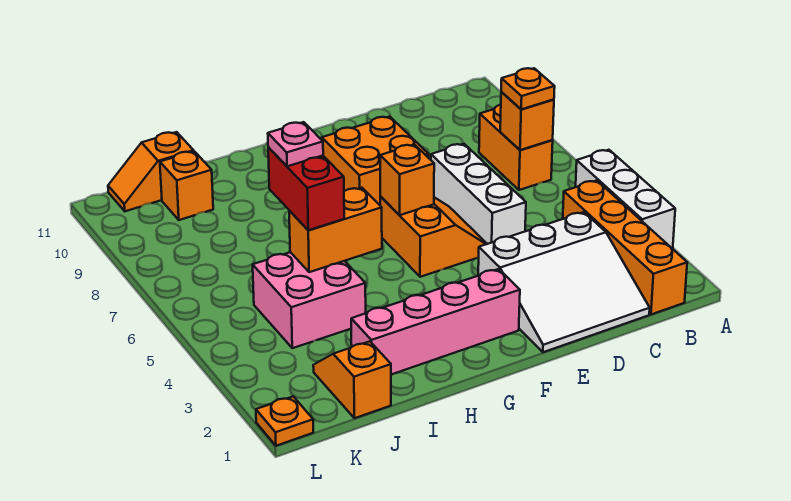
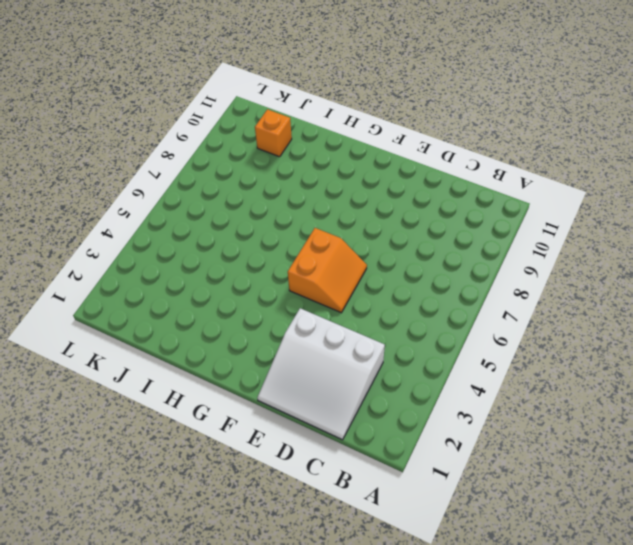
none -> white 1x3 brick [576,150,675,249]
none -> orange 1x4 brick [563,180,687,314]
none -> orange 1x2 brick [479,105,553,190]

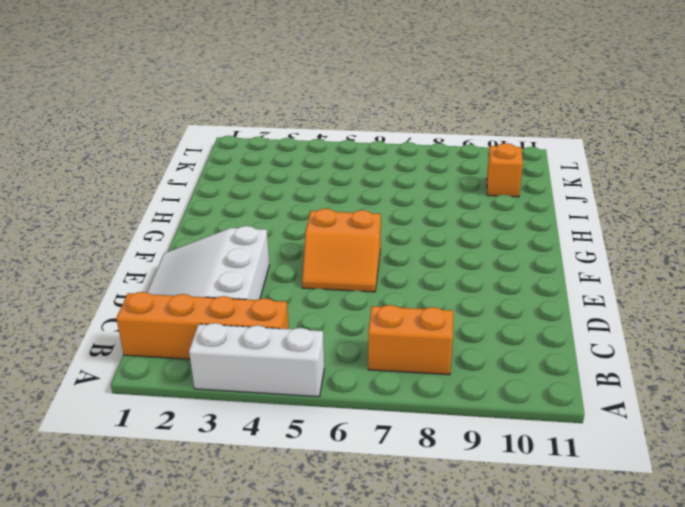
none -> white 1x3 brick [431,144,526,244]
none -> orange 2x2 brick [322,117,428,205]
none -> pink 1x4 brick [351,269,520,375]

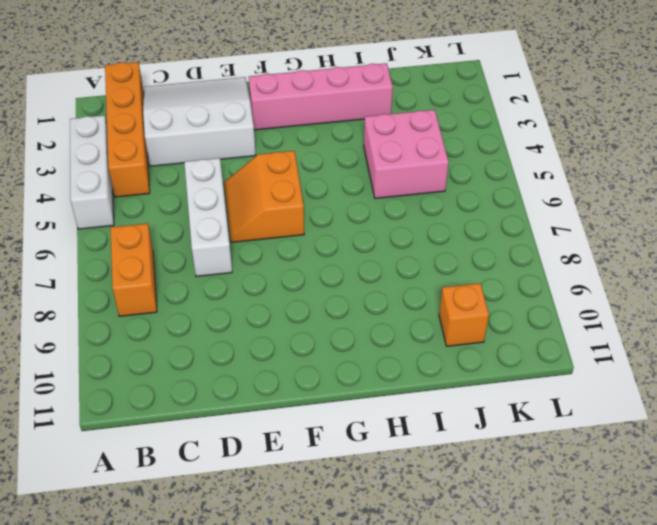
none -> orange 2x2 brick [322,117,428,205]
none -> orange 1x2 slope [313,341,391,418]
none -> orange 1x2 slope [108,132,194,211]

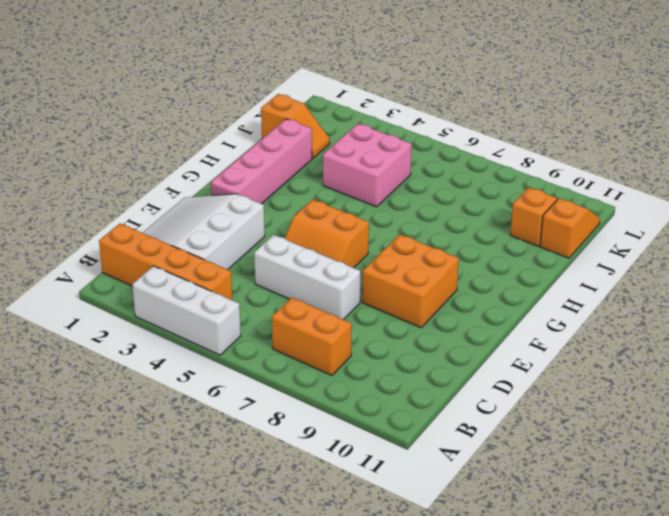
none -> orange 1x1 plate [256,397,313,446]
none -> orange 1x1 brick [500,92,554,150]
none -> orange 1x1 brick [380,144,434,215]

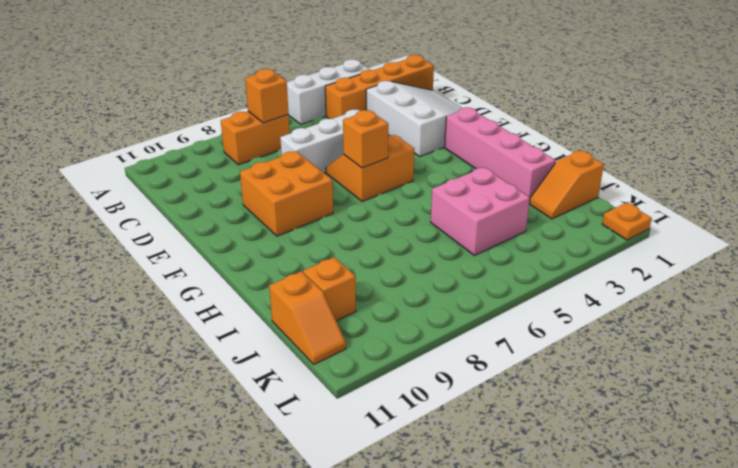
none -> orange 1x2 brick [289,188,382,272]
none -> orange 1x1 plate [501,68,555,109]
none -> red 1x2 brick [268,147,344,230]

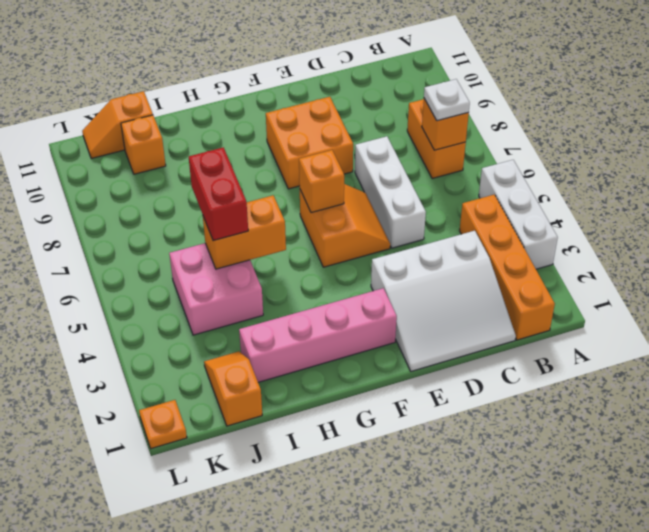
white 1x1 plate [424,79,470,121] -> orange 1x1 plate [501,68,555,109]
none -> pink 1x1 plate [268,122,323,166]

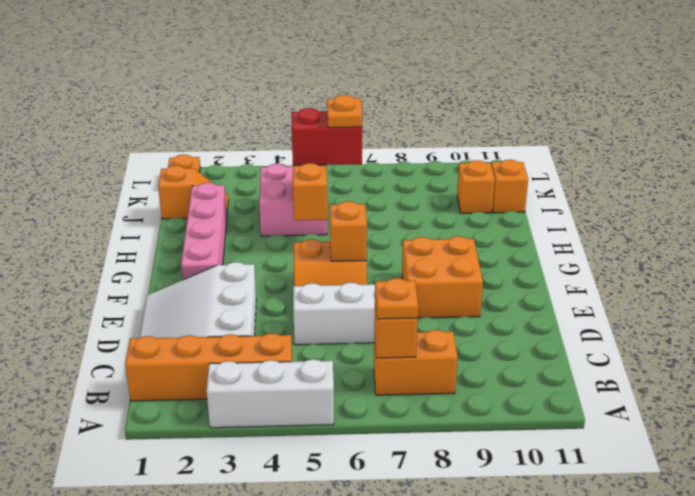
orange 1x1 plate [327,95,362,128] -> pink 1x1 plate [268,122,323,166]

